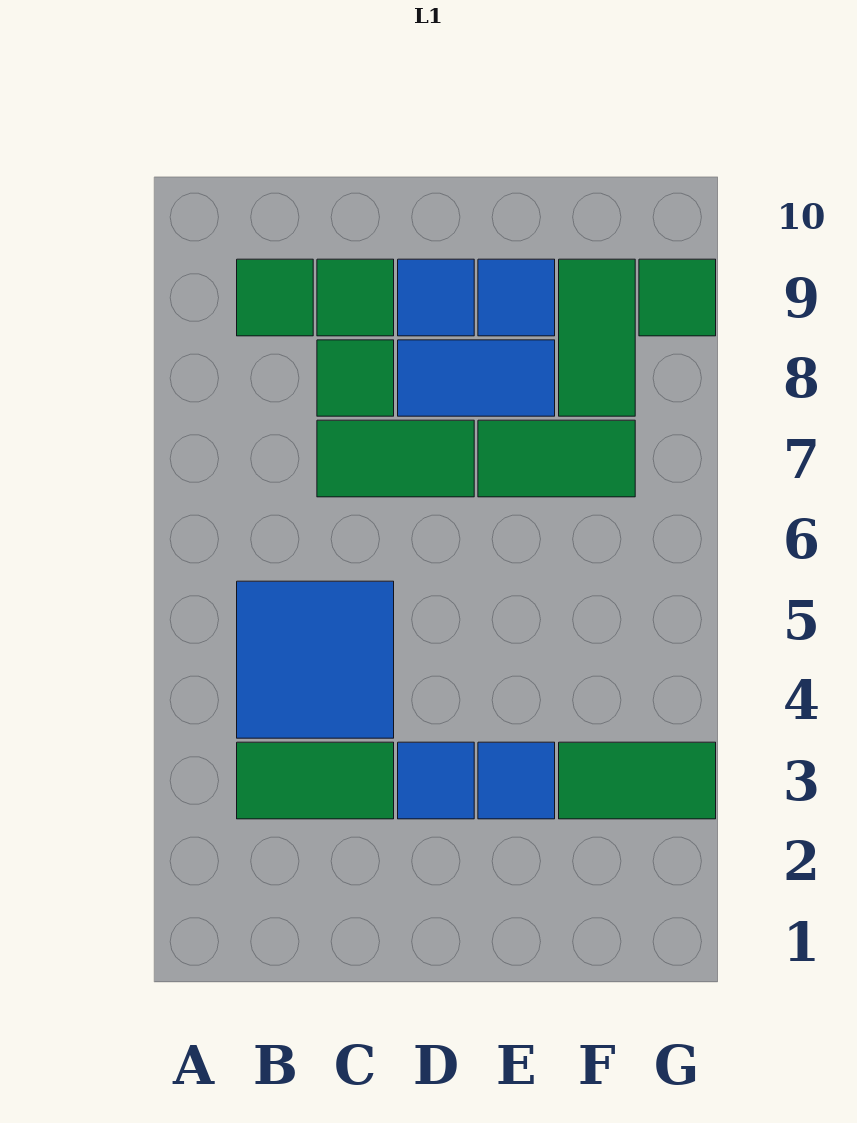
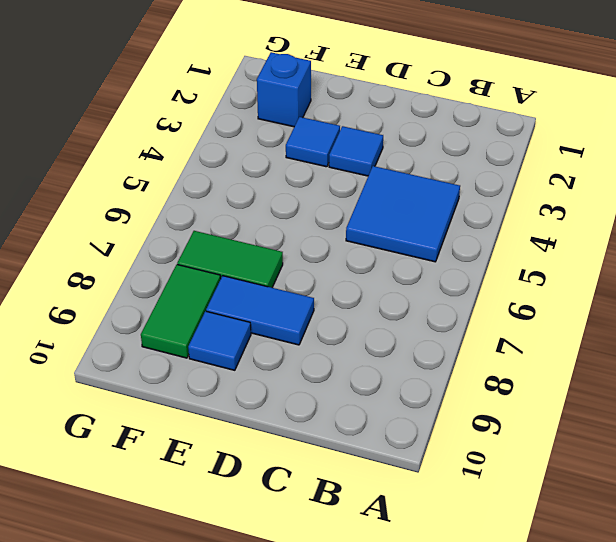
blue 1x1 brick [257,52,311,127] -> none
none -> green 1x2 tile [237,742,394,819]
none -> green 1x1 tile [237,259,313,336]
none -> green 1x2 tile [317,420,474,497]

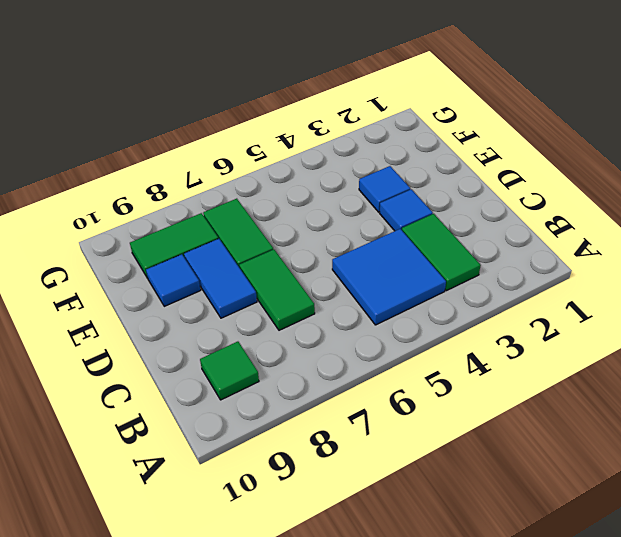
none -> green 1x1 tile [317,340,394,416]
none -> green 1x1 tile [317,259,394,336]
none -> blue 1x1 tile [398,259,474,336]

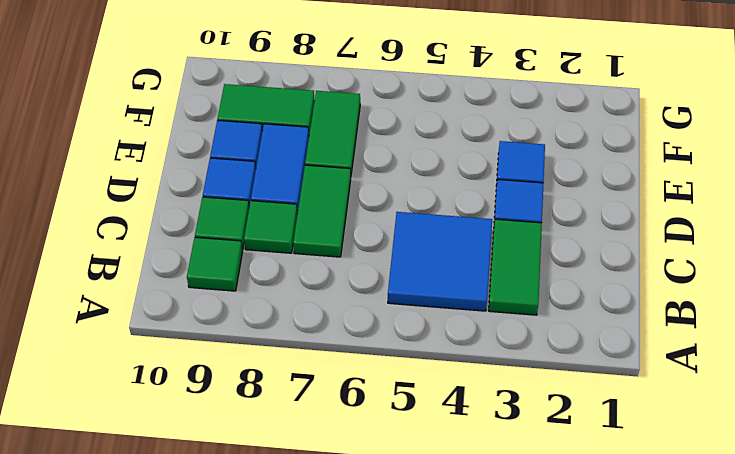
none -> green 1x2 tile [559,742,716,819]
none -> green 1x1 tile [639,259,716,336]

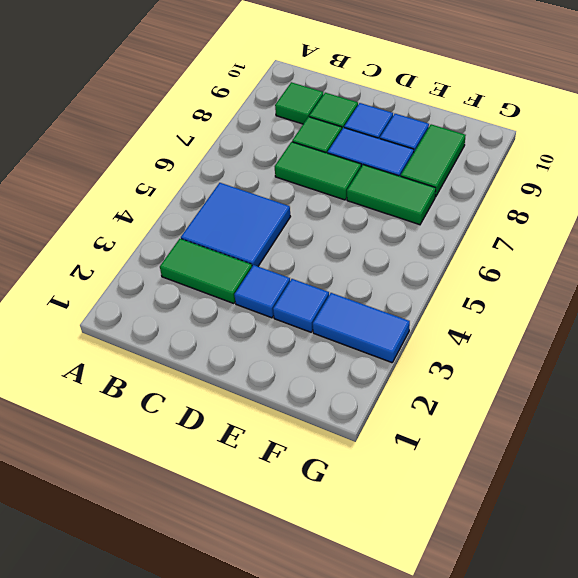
blue 1x2 tile [313,293,410,363] -> green 1x2 tile [559,742,716,819]
none -> green 1x1 tile [639,259,716,336]

